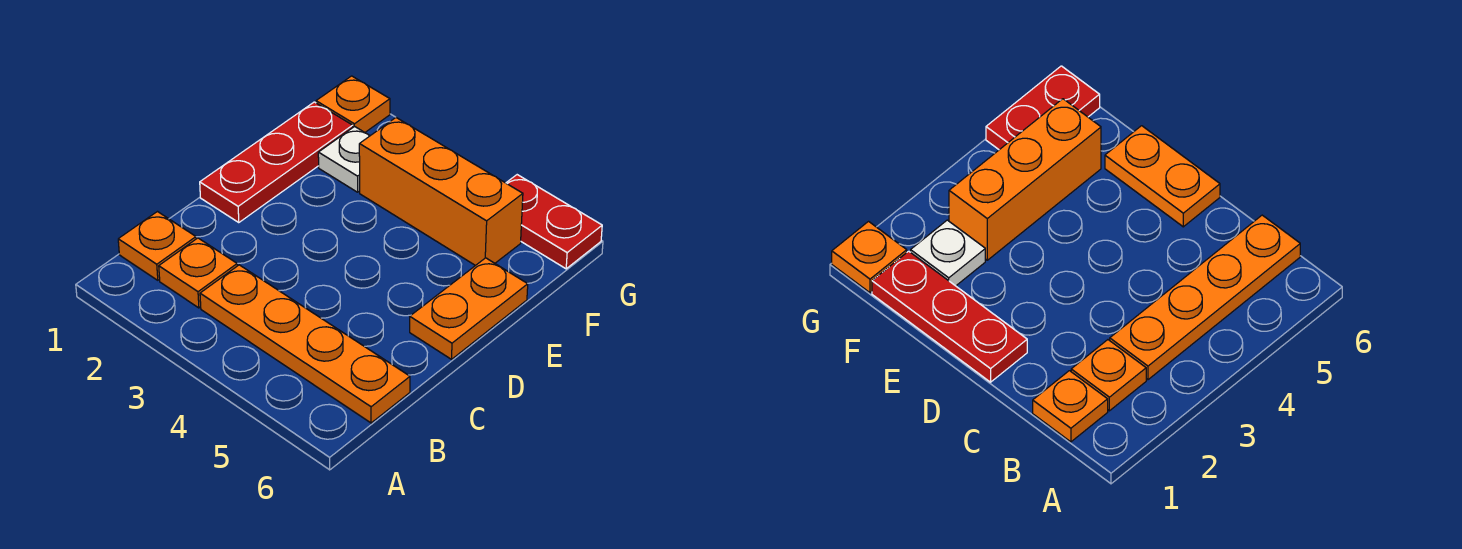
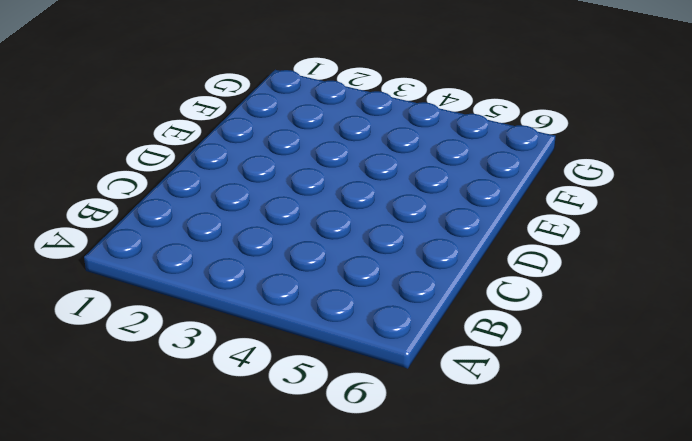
none -> orange 1x1 plate [118,212,196,280]
none -> orange 1x1 plate [159,238,237,308]

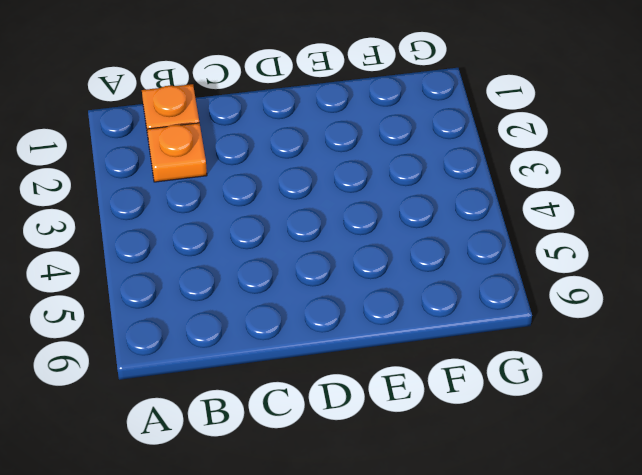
none -> orange 1x4 plate [200,265,410,423]
none -> red 1x3 plate [200,102,353,222]

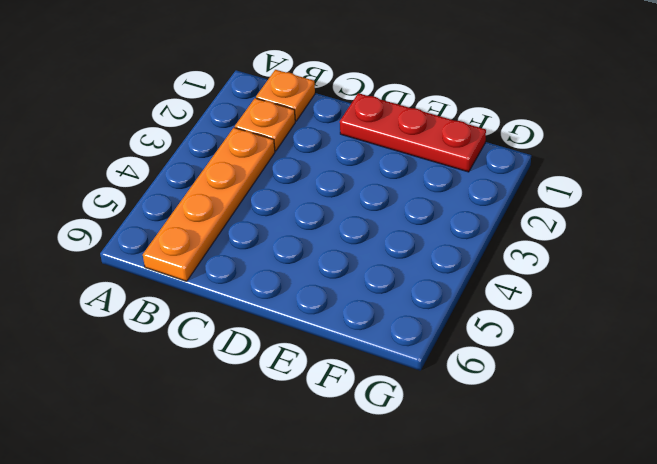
none -> orange 1x2 plate [410,258,528,359]
none -> white 1x1 plate [318,126,369,192]

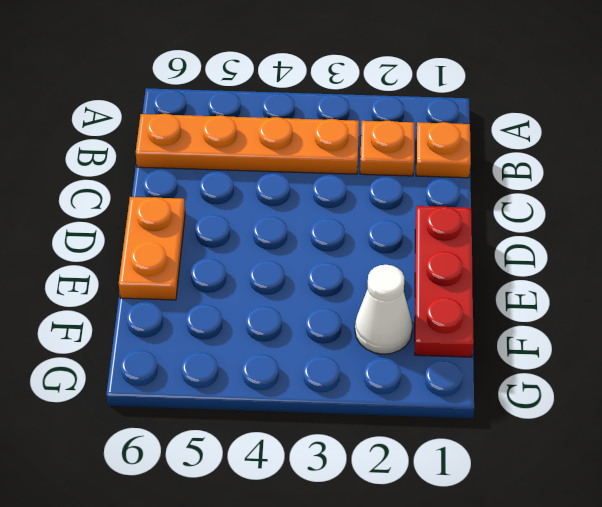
white 1x1 cone [355,265,412,354] -> white 1x1 plate [318,126,369,192]
none -> orange 1x3 brick [359,118,523,266]
none -> orange 1x1 plate [316,76,390,133]

